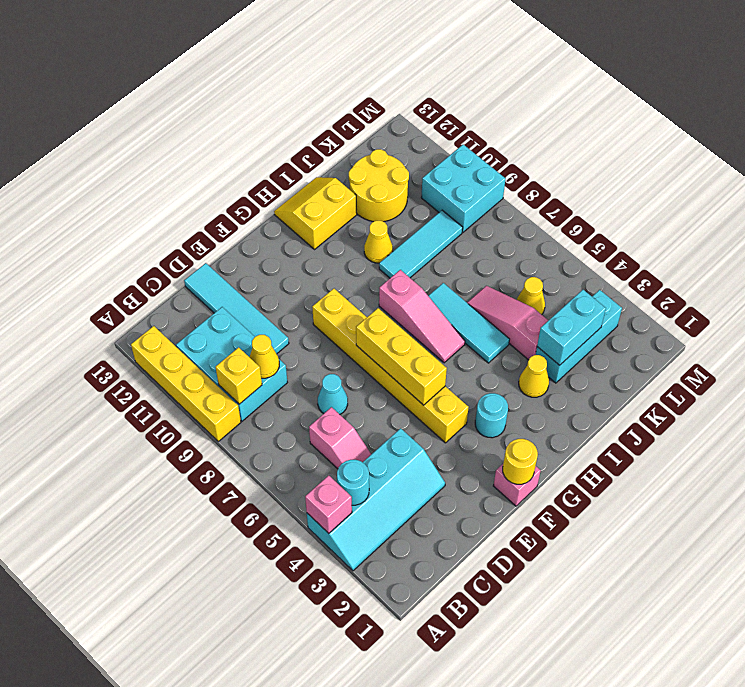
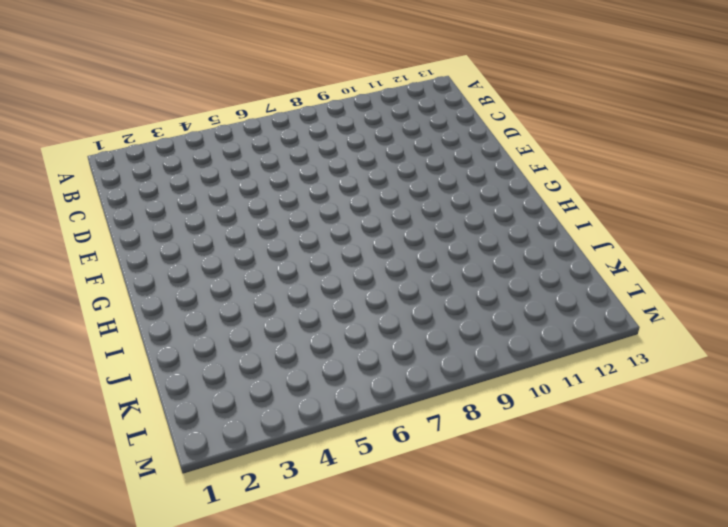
none -> cyan 2x4 slope [307,428,445,571]
none -> yellow 1x4 brick [131,326,241,441]
none -> cyan 2x3 brick [176,307,287,421]

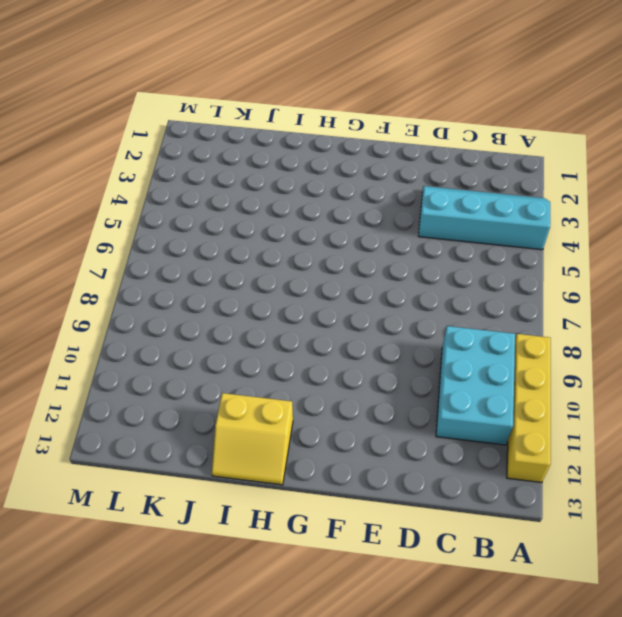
none -> pink 1x2 slope [309,407,371,469]
none -> cyan 1x1 cone [318,374,348,414]
none -> cyan 1x4 tile [184,263,289,354]

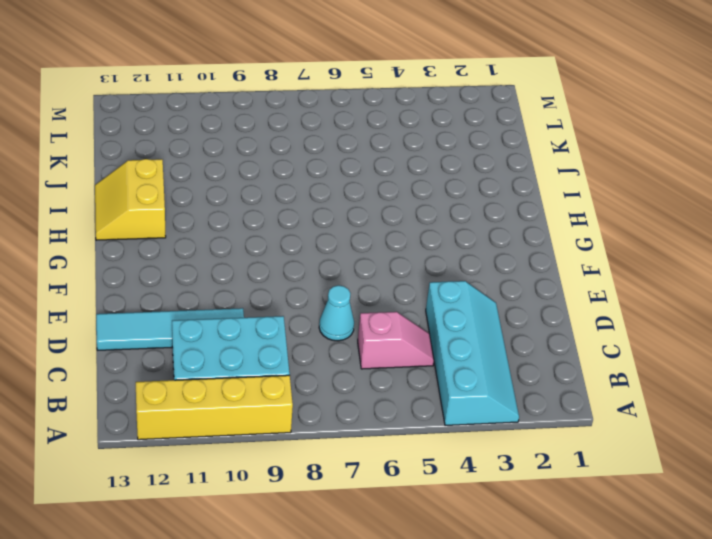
none -> pink 1x1 brick [493,464,541,506]
none -> yellow 1x6 brick [312,289,469,443]
none -> cyan 1x1 round brick [475,393,508,438]

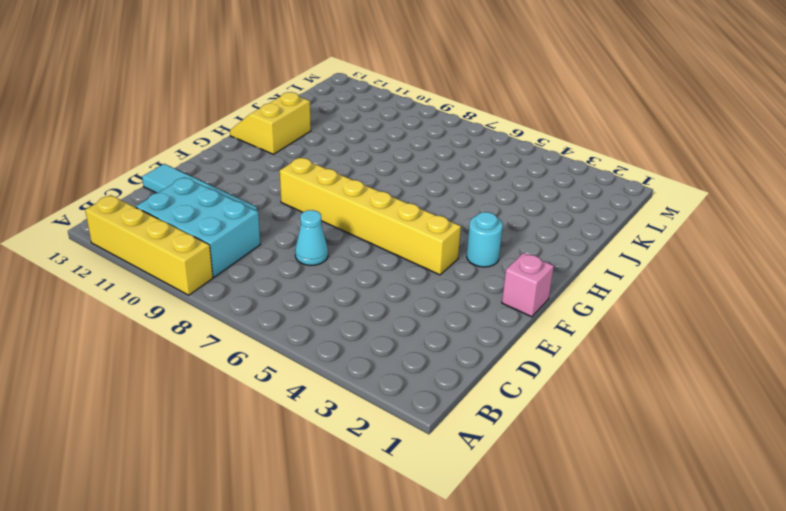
none -> cyan 2x4 slope [307,428,445,571]
none -> pink 1x2 slope [309,407,371,469]
none -> pink 1x3 slope [379,270,465,363]

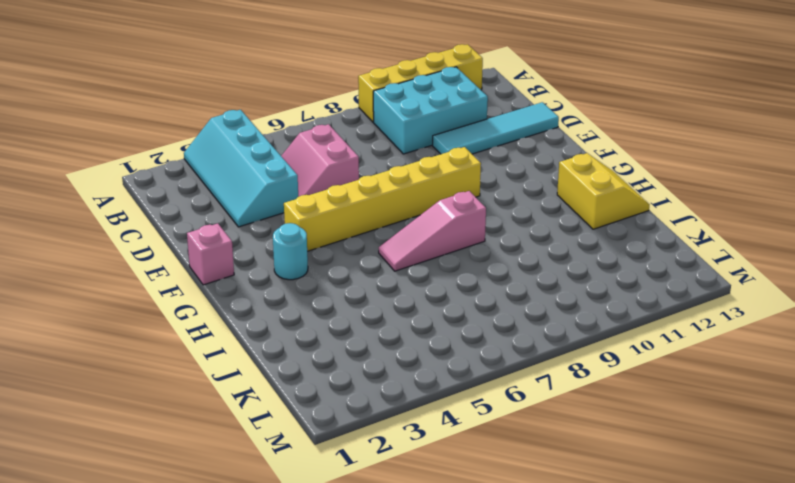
pink 2x2 slope [281,124,359,197] -> pink 1x2 slope [309,407,371,469]
none -> cyan 1x1 cone [318,374,348,414]
none -> yellow 1x1 cone [519,355,549,397]
none -> cyan 1x3 tile [429,283,510,363]

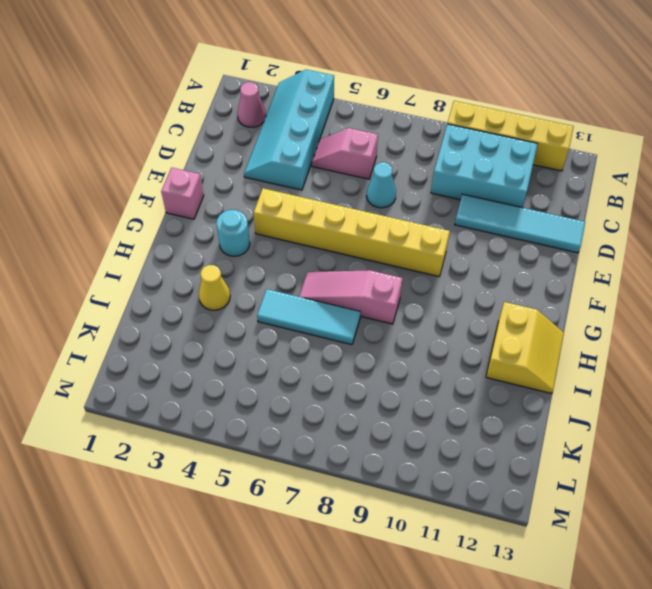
pink 1x1 cone [237,82,266,127] -> none
none -> cyan 1x3 tile [379,210,463,278]
none -> yellow 1x1 cone [364,221,393,263]
none -> cyan 1x3 brick [536,290,622,383]

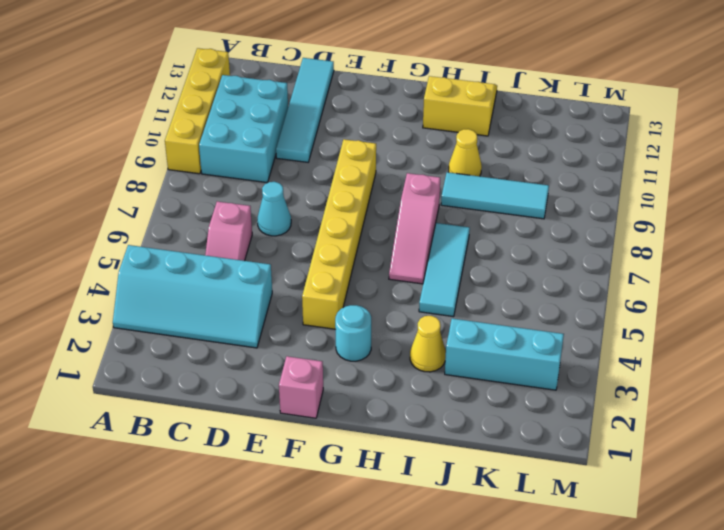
none -> pink 1x3 slope [467,286,548,360]
none -> yellow 2x2 round brick [349,149,409,222]
none -> yellow 1x1 cone [517,277,545,315]

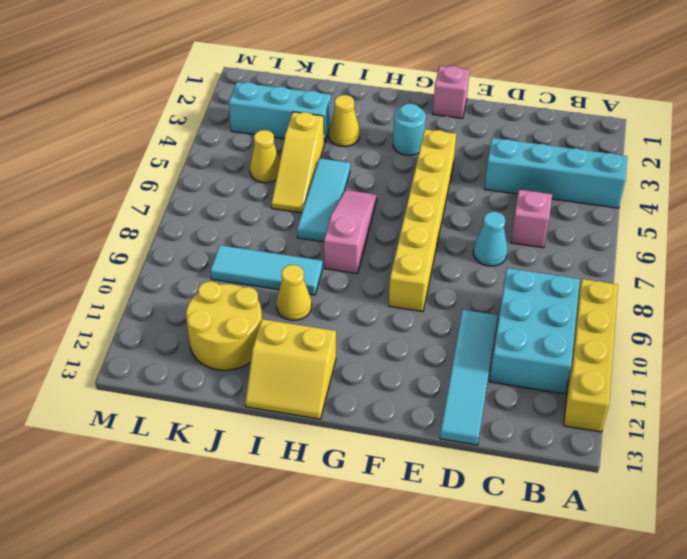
yellow 1x3 slope [271,112,324,213] -> pink 1x3 slope [467,286,548,360]
none -> cyan 2x2 brick [421,145,505,232]
none -> pink 1x1 brick [305,475,352,533]
none -> cyan 1x1 round brick [337,460,369,505]

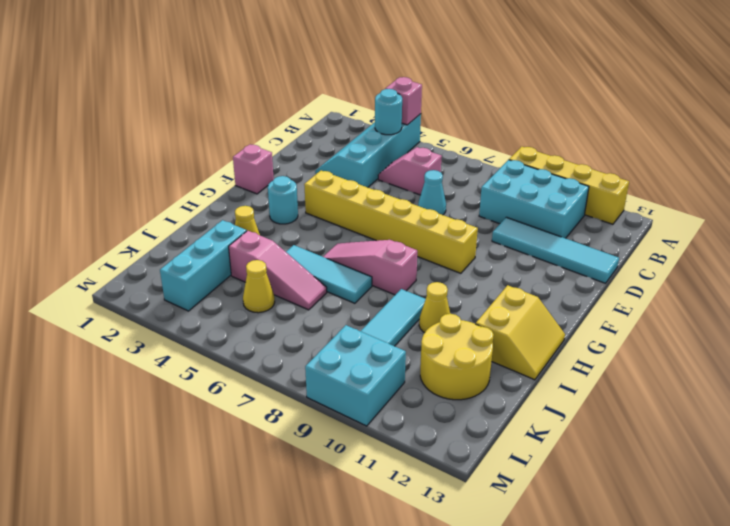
none -> yellow 1x1 brick [216,347,262,404]
none -> yellow 1x1 cone [250,335,279,378]
none -> yellow 1x1 round brick [503,439,538,484]

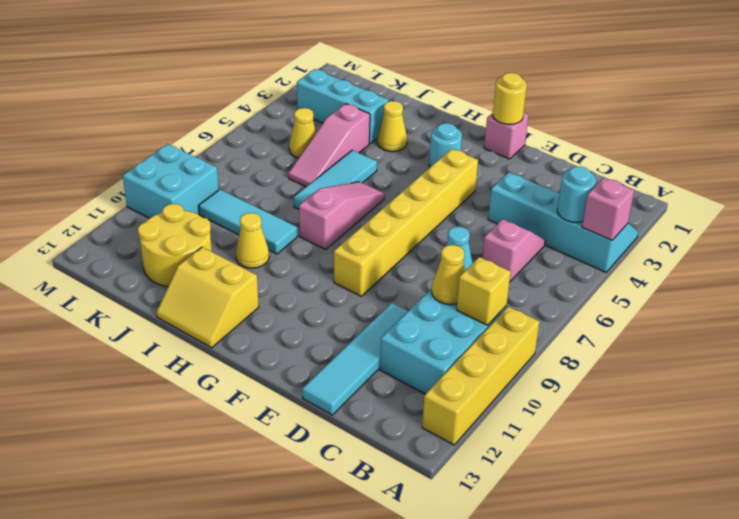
none -> yellow 1x3 brick [356,308,447,405]
none -> cyan 1x2 brick [537,290,606,365]

